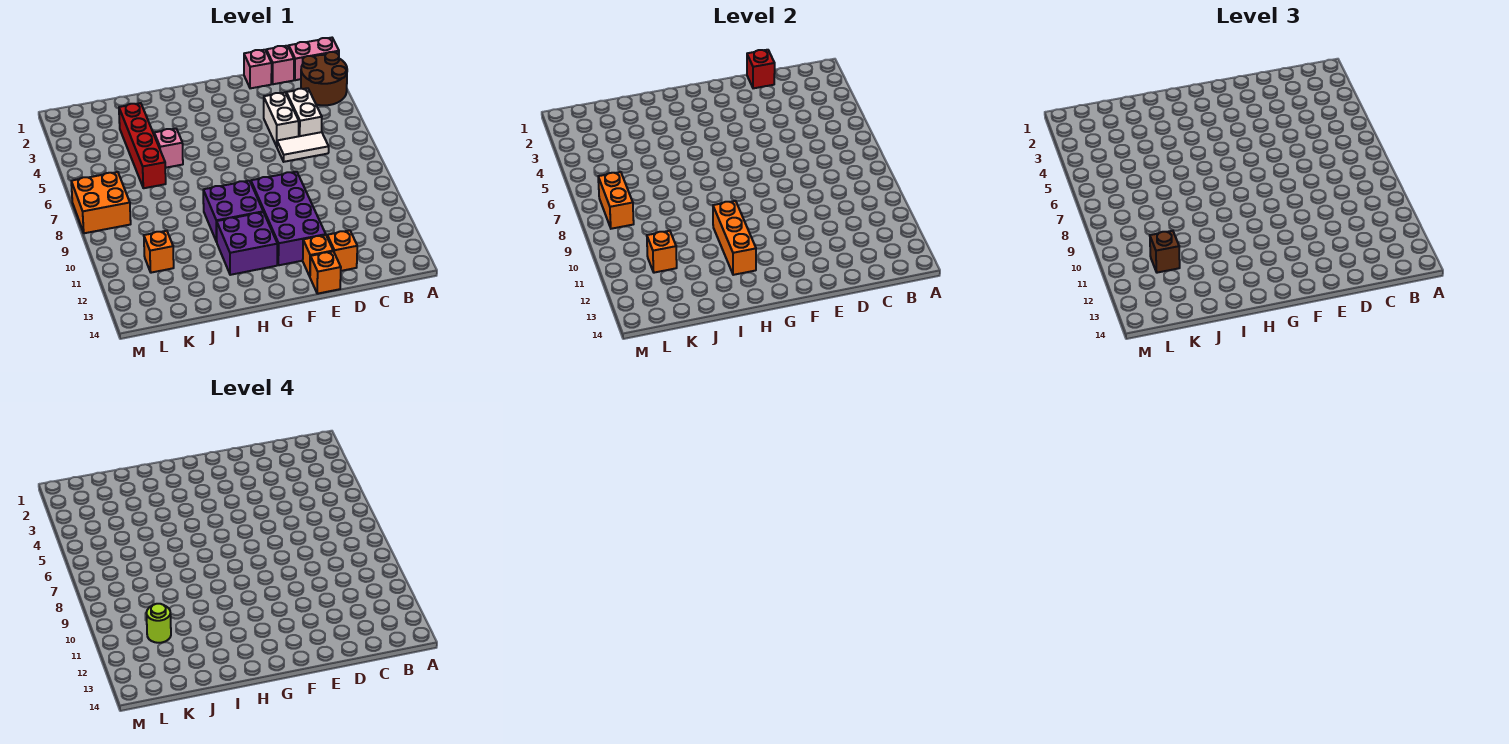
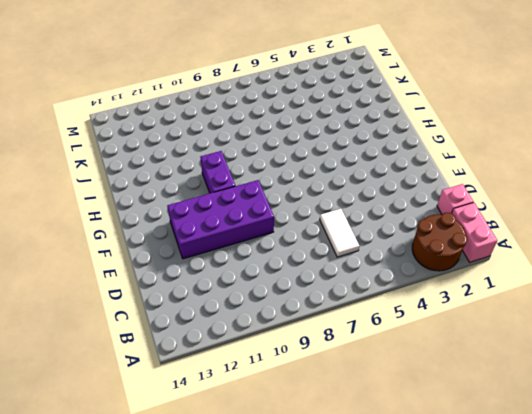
purple 1x2 brick [200,151,235,193] -> purple 2x2 brick [203,181,263,242]
none -> white 1x2 brick [286,88,322,136]
none -> pink 1x1 brick [244,50,272,88]
none -> white 1x2 brick [264,92,299,146]

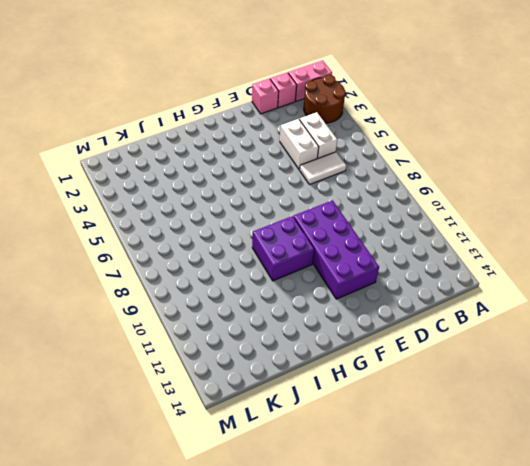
none -> orange 1x1 brick [327,230,357,271]
none -> orange 1x1 brick [303,235,333,276]
none -> orange 1x1 brick [310,251,341,294]

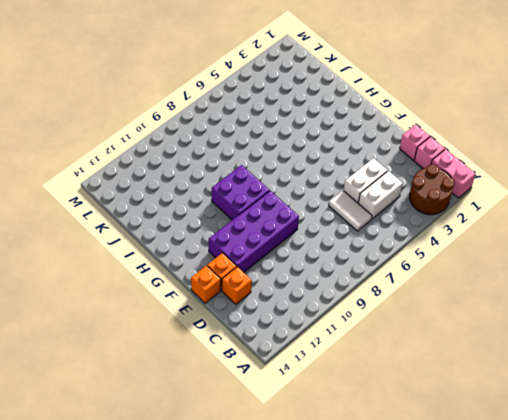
none -> purple 2x2 brick [217,212,277,275]
none -> pink 1x1 brick [154,129,183,168]
none -> red 1x4 brick [119,103,166,188]

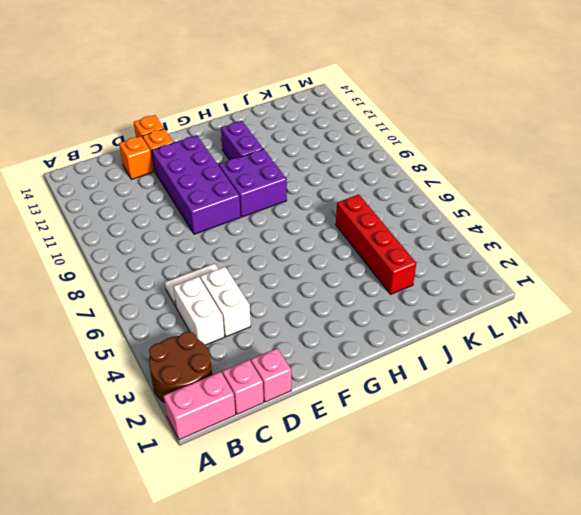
purple 1x2 brick [221,121,263,160] -> purple 2x2 brick [217,212,277,275]
none -> pink 1x1 brick [154,129,183,168]
none -> orange 1x1 brick [144,231,174,273]
none -> orange 2x2 brick [71,172,131,233]

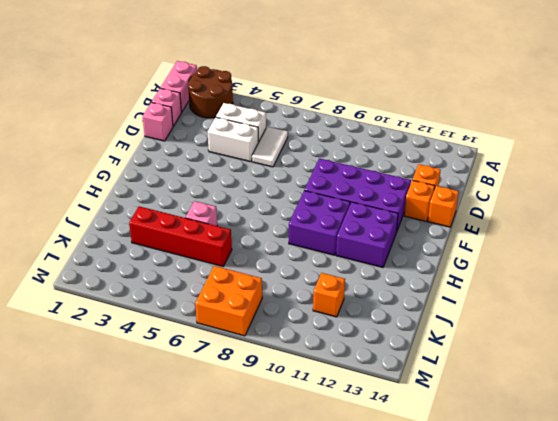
none -> red 1x1 brick [747,50,775,88]
none -> orange 1x3 brick [713,201,756,275]
none -> orange 1x1 brick [647,231,677,273]

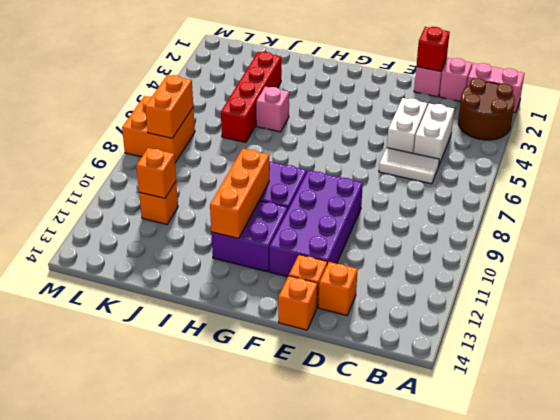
none -> brown 1x1 brick [1150,231,1180,273]
none -> lime 1x1 round brick [146,604,171,643]

